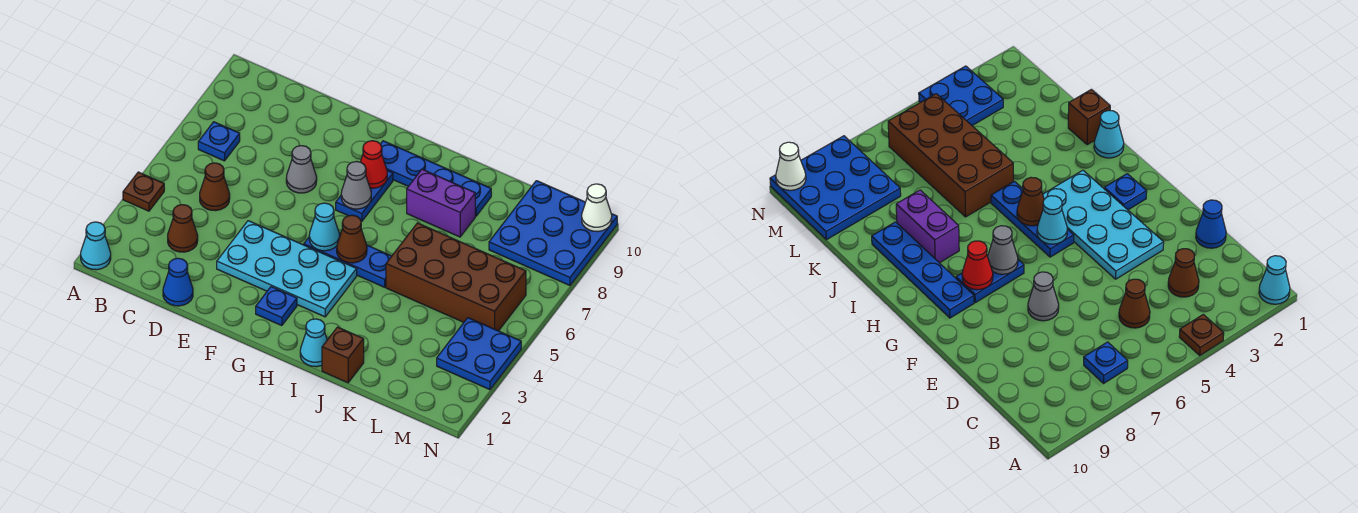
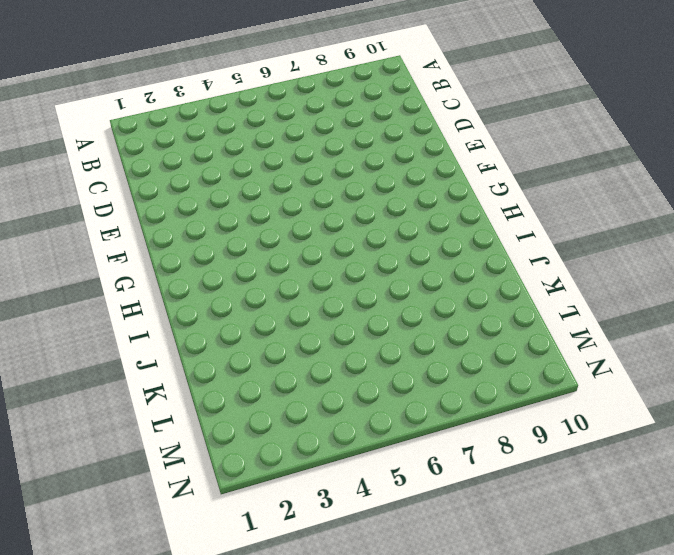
none -> cyan 1x1 cone [81,222,111,270]
none -> brown 1x1 plate [123,172,164,211]
none -> blue 1x1 plate [198,122,240,161]

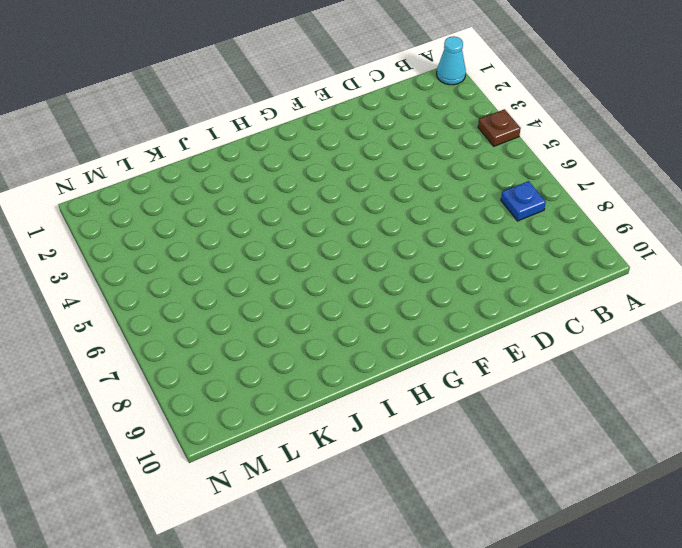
none -> brown 1x1 cone [168,205,198,252]
none -> brown 1x1 cone [200,163,230,211]
none -> blue 1x1 cone [163,258,193,306]

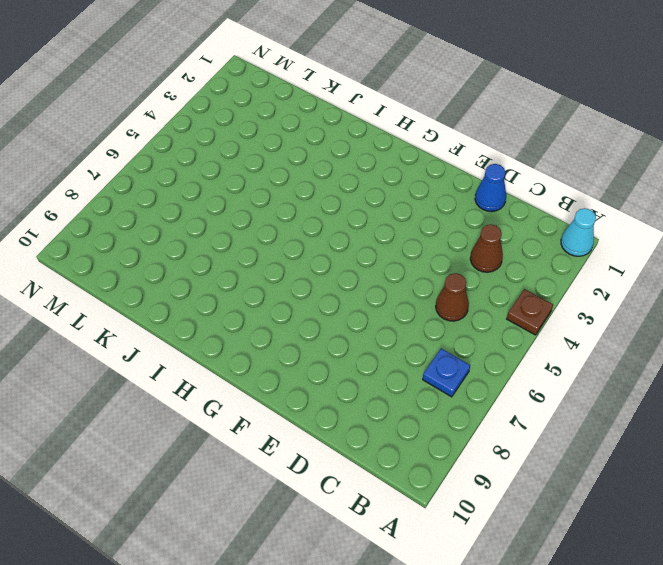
none -> cyan 2x4 plate [217,221,357,317]
none -> grey 1x1 cone [286,146,317,193]
none -> blue 1x1 plate [256,287,297,326]

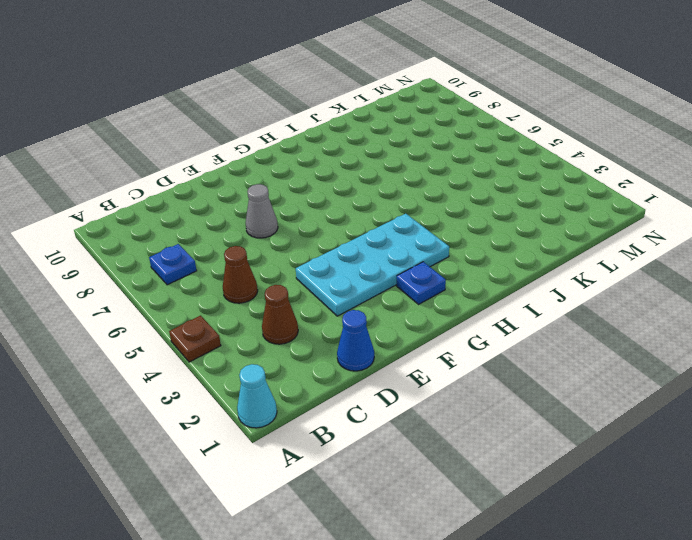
none -> blue 1x3 plate [304,233,392,287]
none -> blue 1x2 plate [336,171,393,222]
none -> blue 1x4 plate [381,141,491,216]

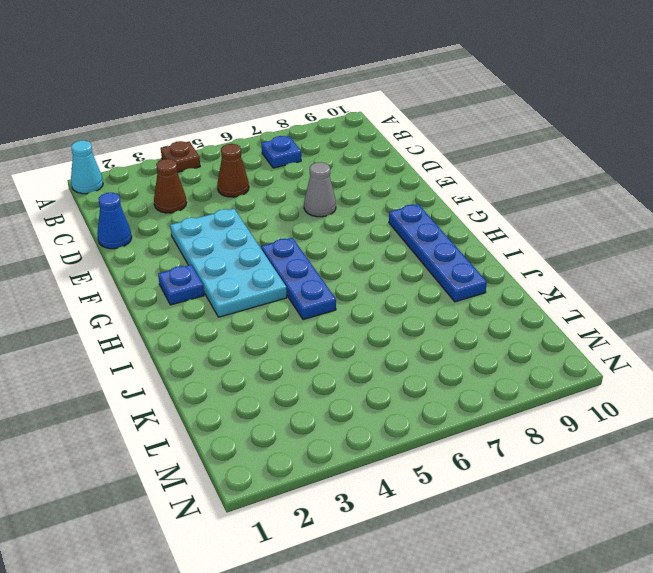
none -> blue 1x2 plate [336,171,393,222]
none -> cyan 1x1 cone [300,319,327,367]
none -> purple 1x2 brick [407,169,475,237]

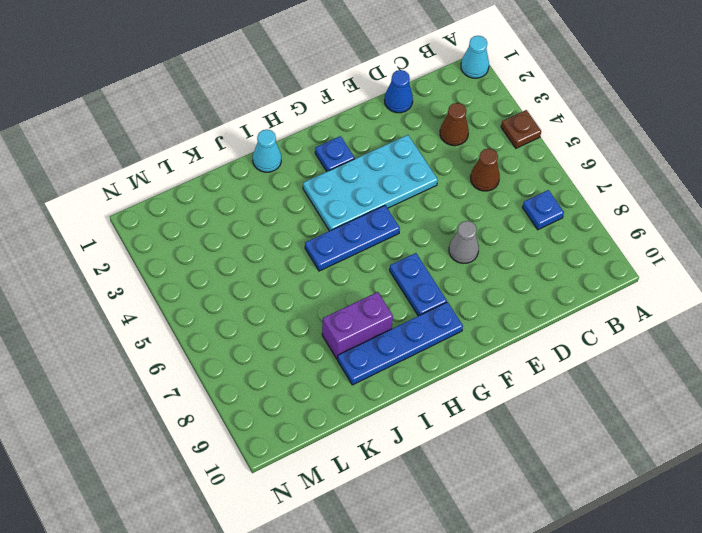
none -> brown 1x1 brick [322,327,364,383]
none -> brown 2x4 brick [386,223,526,331]
none -> blue 3x3 plate [489,181,617,285]

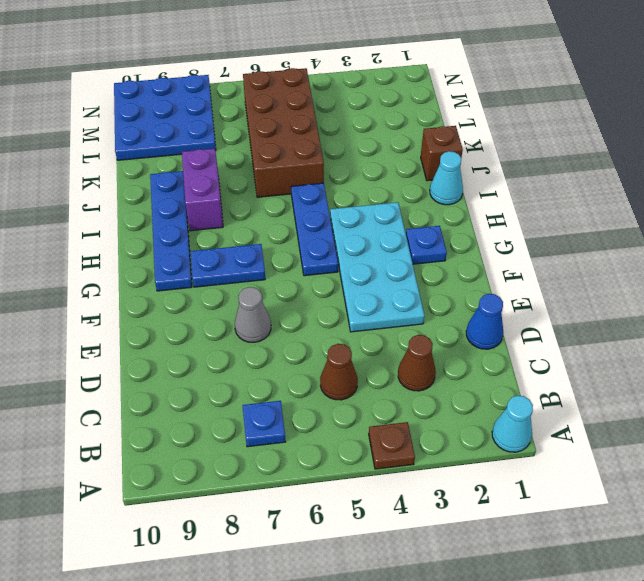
none -> blue 2x2 plate [437,318,521,390]
none -> cyan 1x1 cone [309,203,339,251]
none -> grey 1x1 cone [341,162,371,209]

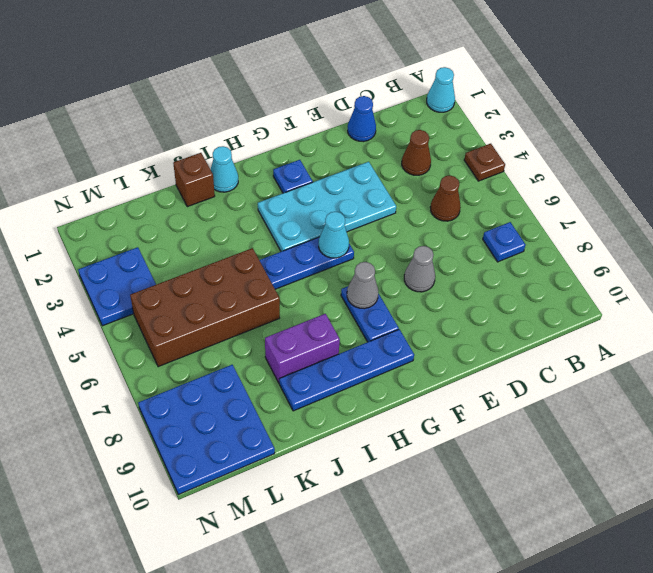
none -> red 1x1 cone [361,141,387,188]
none -> brown 1x1 cone [337,215,367,263]
none -> white 1x1 cone [582,184,612,231]

